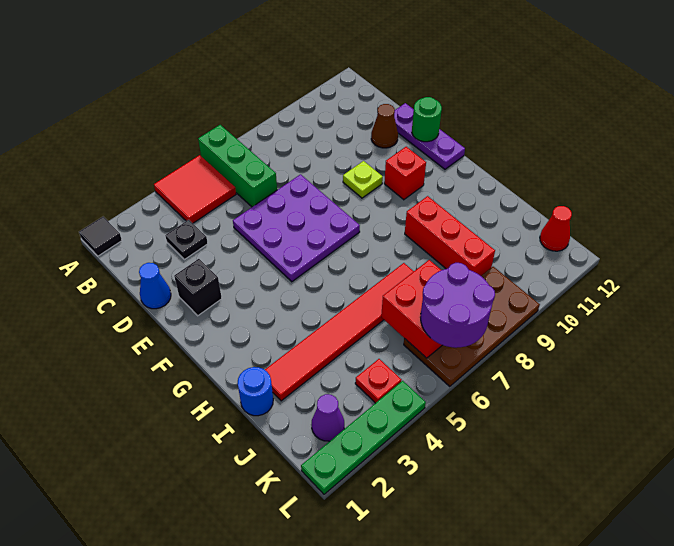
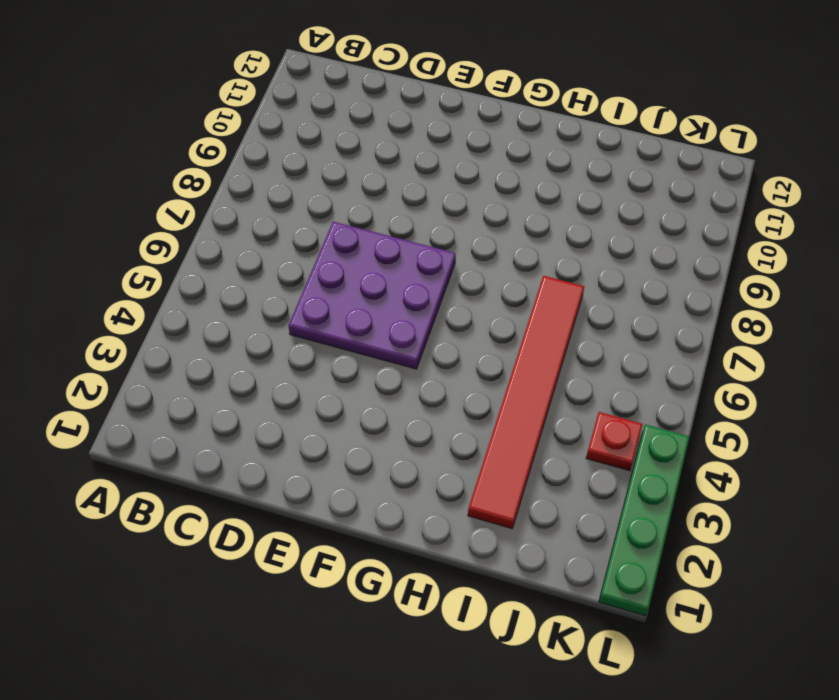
none -> black 1x1 tile [79,217,122,256]
none -> red 2x2 tile [154,155,236,223]
none -> green 1x3 brick [198,125,277,207]

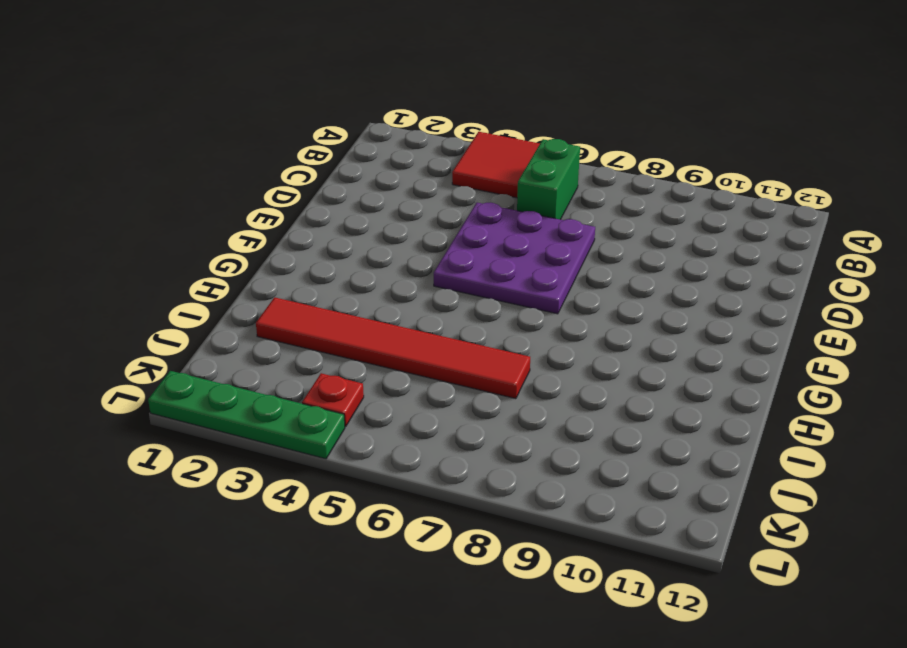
green 1x2 brick [517,139,580,220] -> green 1x3 brick [198,125,277,207]
none -> black 1x1 tile [79,217,122,256]
none -> black 1x1 plate [165,220,208,260]
none -> blue 1x1 cone [139,263,171,309]

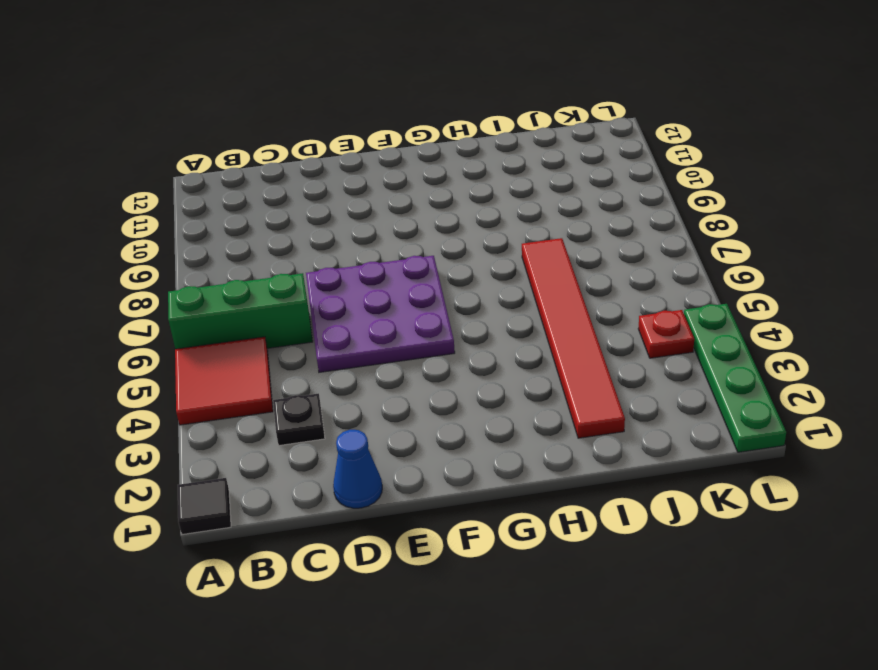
none -> brown 1x1 cone [371,104,398,148]
none -> purple 1x3 plate [394,103,465,169]
none -> black 1x1 brick [174,259,222,316]

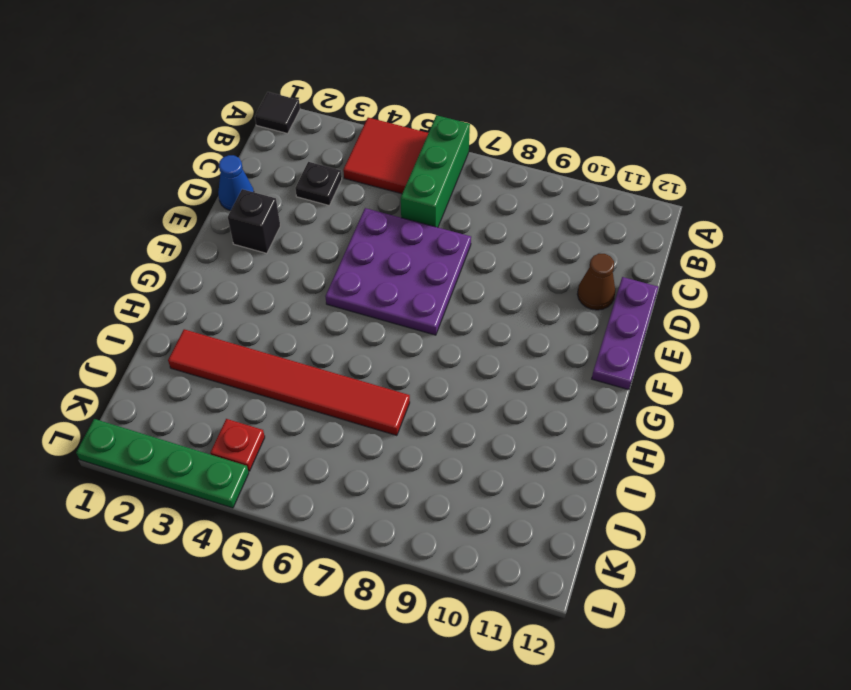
none -> lime 1x1 plate [343,161,383,198]
none -> red 1x1 brick [384,147,426,200]
none -> red 1x3 brick [405,196,495,276]

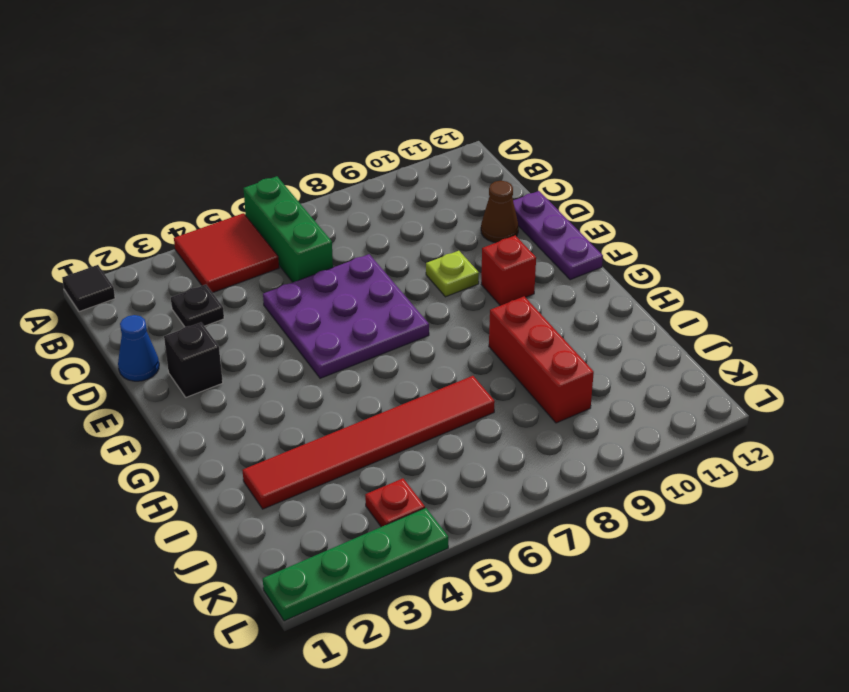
none -> blue 1x1 round brick [238,367,273,416]
none -> purple 1x1 cone [311,394,344,441]
none -> brown 2x4 plate [404,267,540,387]

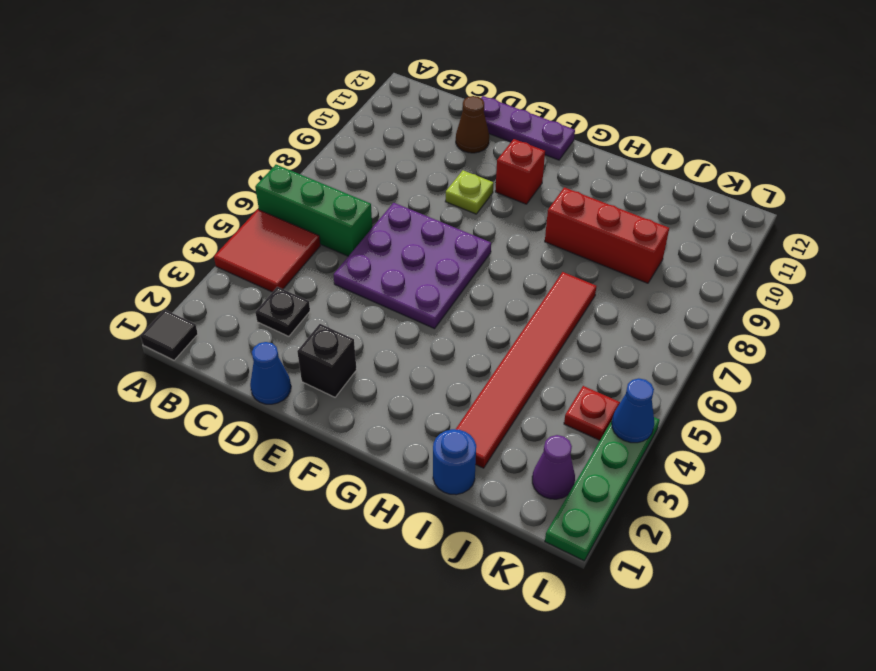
blue 1x1 cone [612,378,654,443] -> none
none -> brown 2x4 plate [404,267,540,387]
none -> red 1x1 cone [540,206,572,251]
none -> green 1x1 round brick [412,97,442,142]

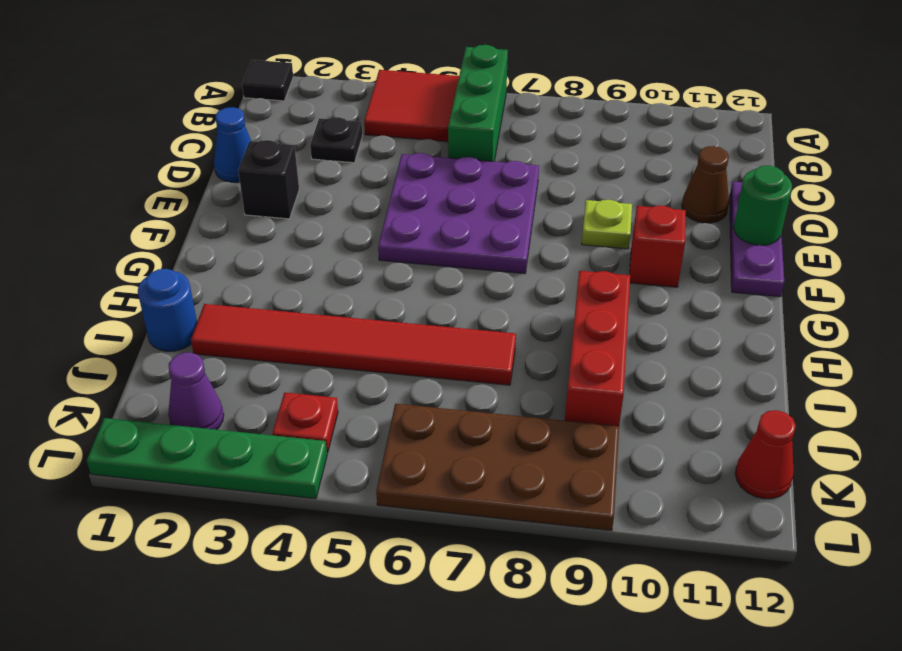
none -> red 2x2 brick [381,260,442,358]
none -> purple 2x2 round brick [421,263,495,348]

